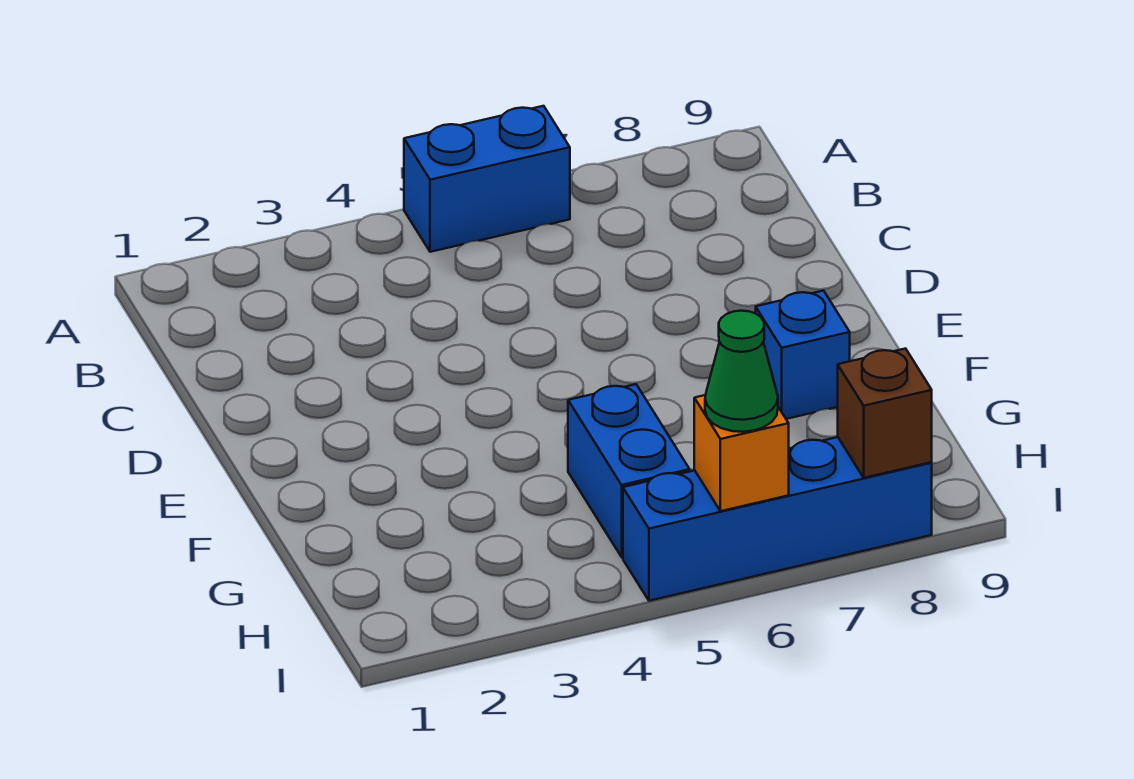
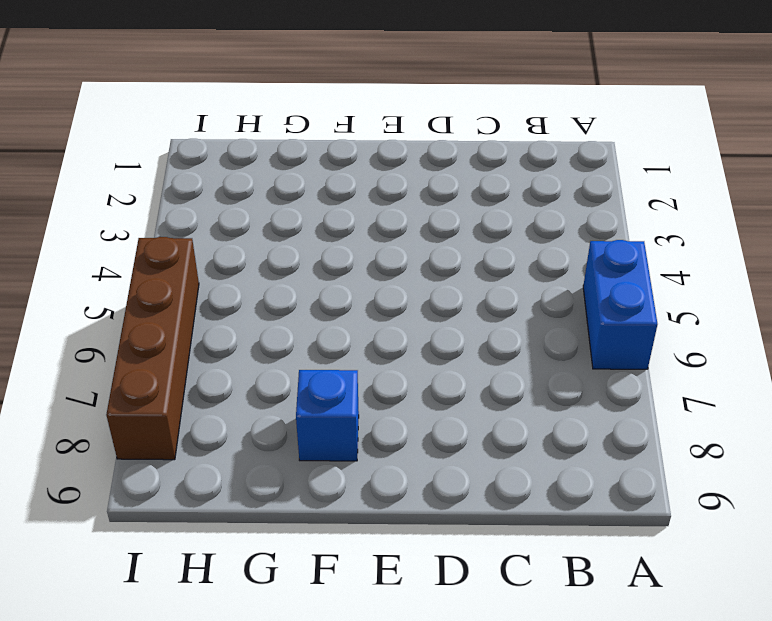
brown 1x4 brick [106,237,199,460] -> blue 1x4 brick [623,437,932,601]
none -> blue 1x2 brick [568,384,690,557]
none -> orange 1x1 brick [694,395,789,511]

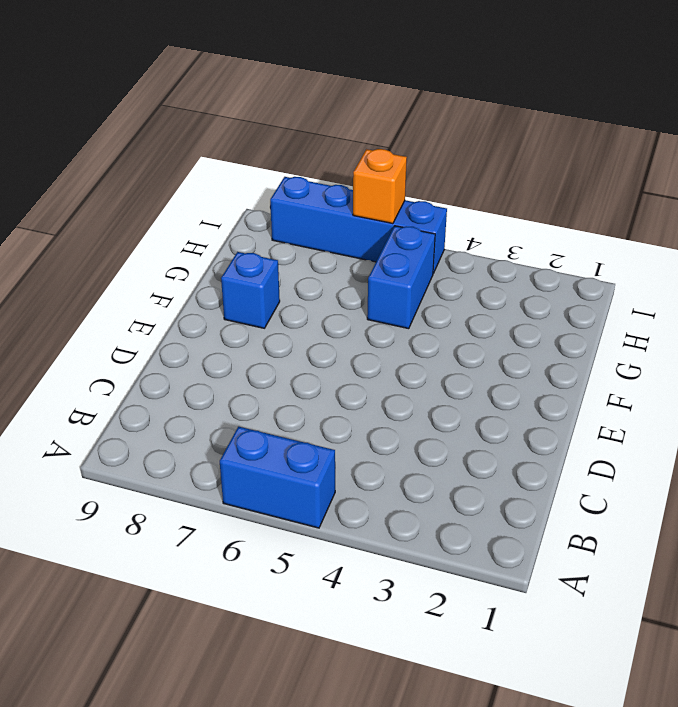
none -> brown 1x1 brick [838,349,932,478]
none -> green 1x1 cone [705,311,778,432]

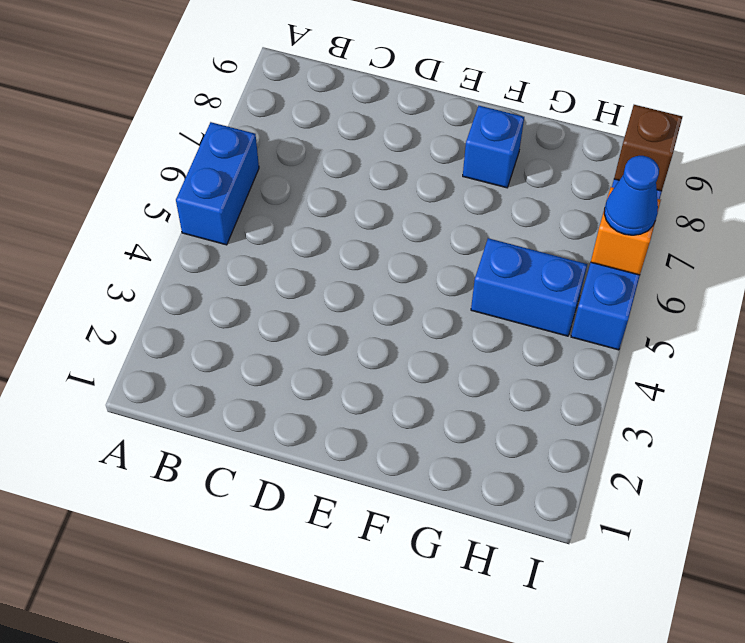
blue 1x1 cone [604,156,659,235] -> green 1x1 cone [705,311,778,432]

